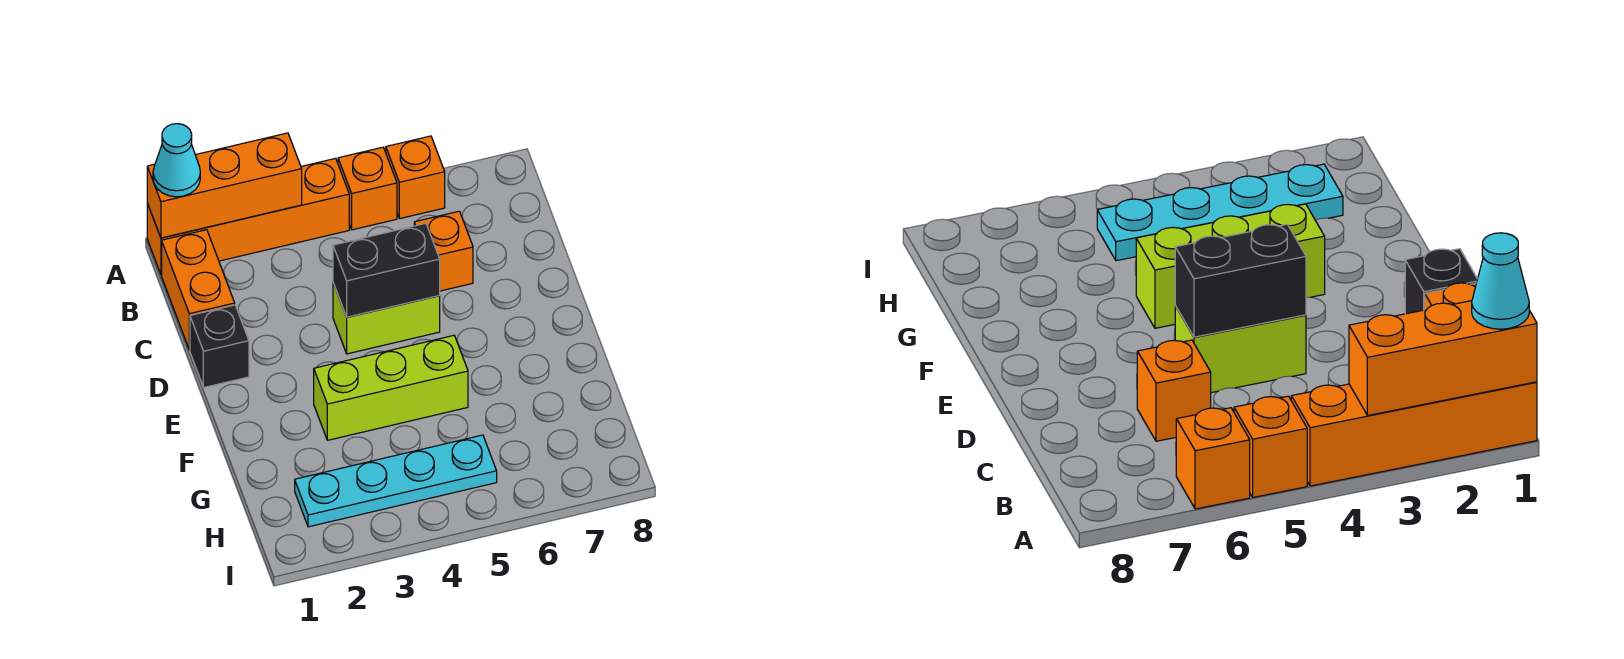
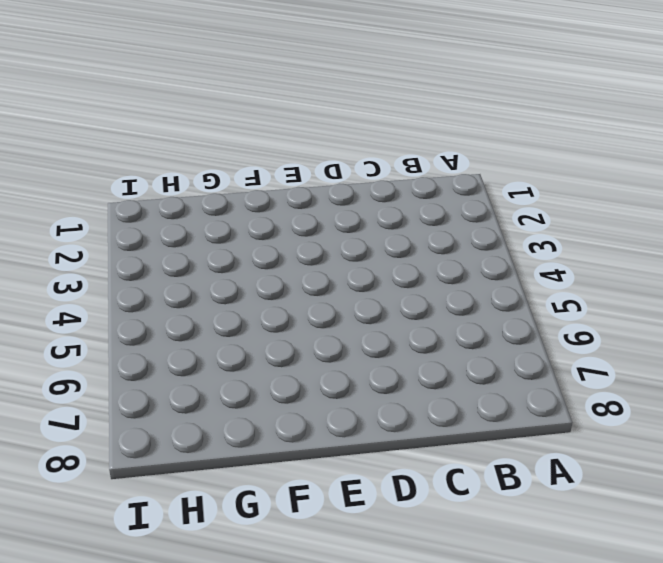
none -> orange 1x4 brick [147,158,349,275]
none -> orange 1x1 brick [338,147,397,230]
none -> orange 1x1 brick [386,136,445,219]

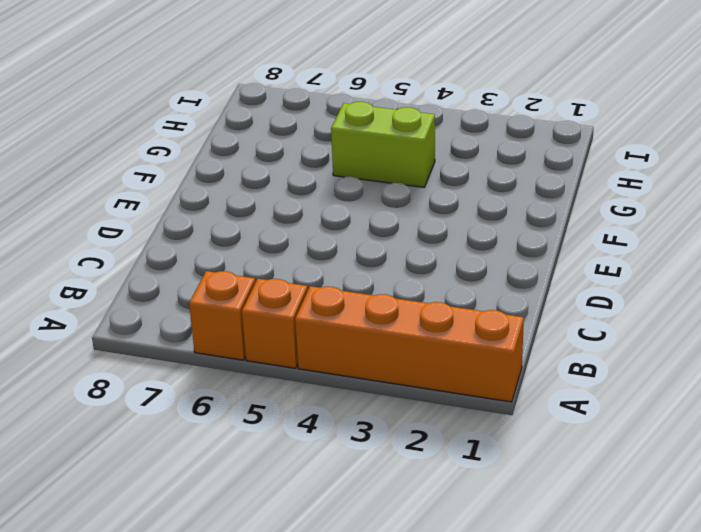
lime 1x2 brick [331,102,435,187] -> lime 1x2 brick moved to [333,283,440,354]
none -> orange 1x2 brick [162,230,235,350]
none -> orange 1x1 brick [414,211,473,291]
none -> black 1x1 brick [190,305,249,387]

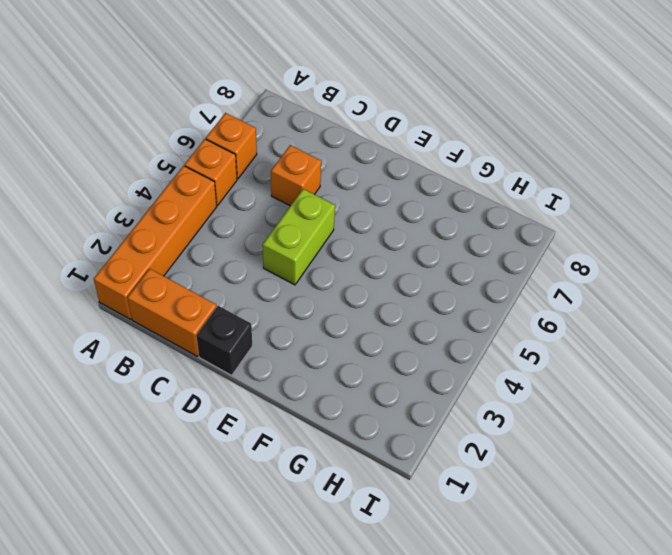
none -> lime 1x3 brick [314,335,468,440]
none -> cyan 1x4 plate [295,435,497,527]
none -> orange 1x3 brick [147,133,302,238]

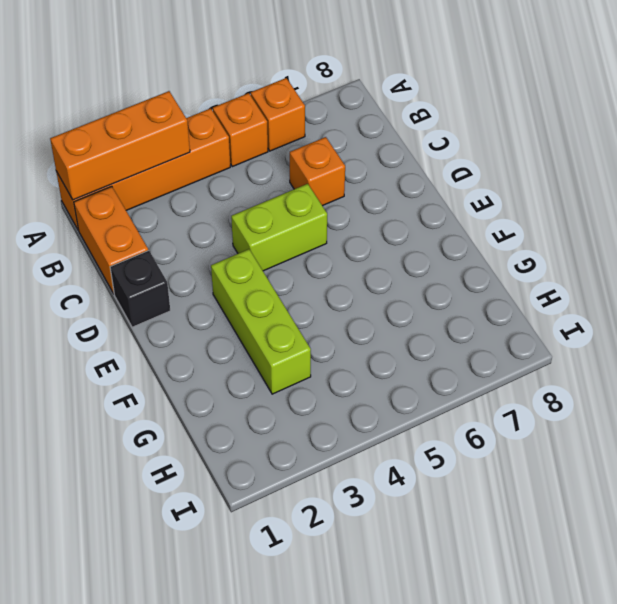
lime 1x3 brick [211,249,311,394] -> lime 1x3 brick turned to [314,335,468,440]
none -> cyan 1x4 plate [295,435,497,527]
none -> black 1x2 brick [333,223,440,317]
none -> cyan 1x1 cone [153,124,200,197]

